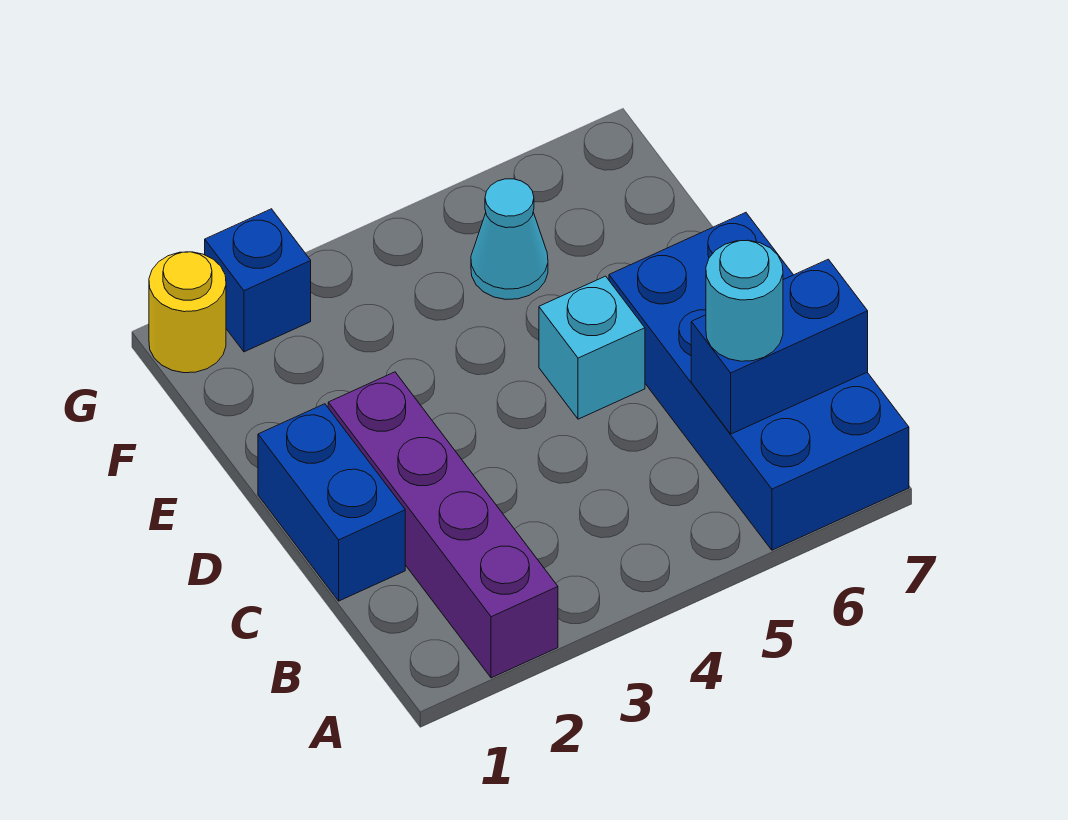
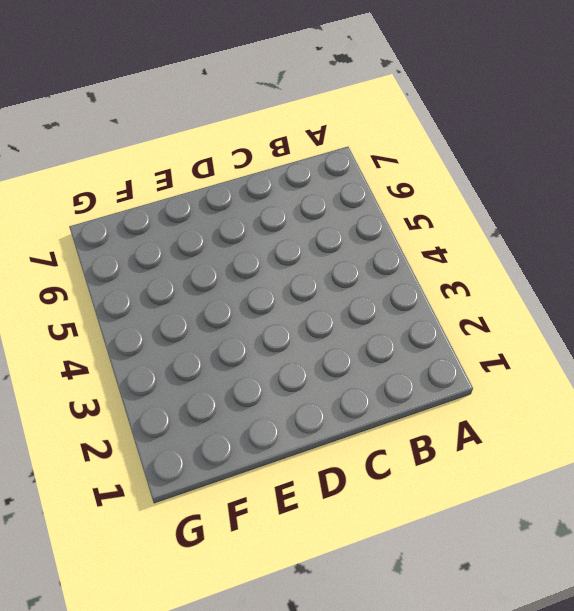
none -> purple 1x4 brick [328,372,558,678]
none -> blue 2x4 brick [609,213,909,550]

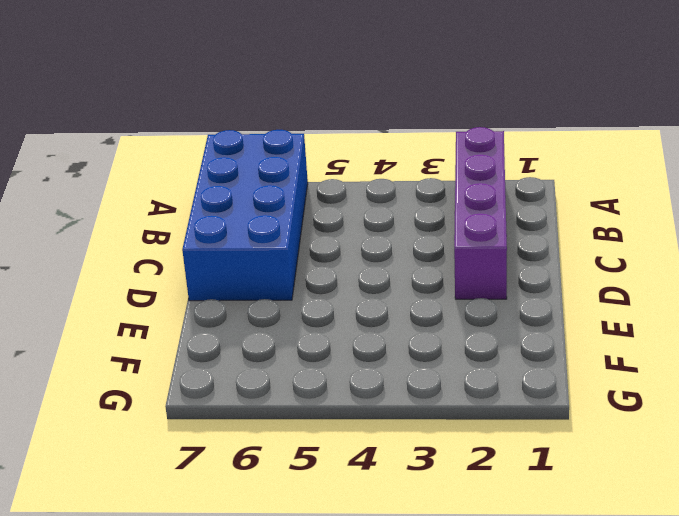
none -> blue 1x2 brick [258,404,405,601]
none -> cyan 1x1 brick [539,276,645,419]

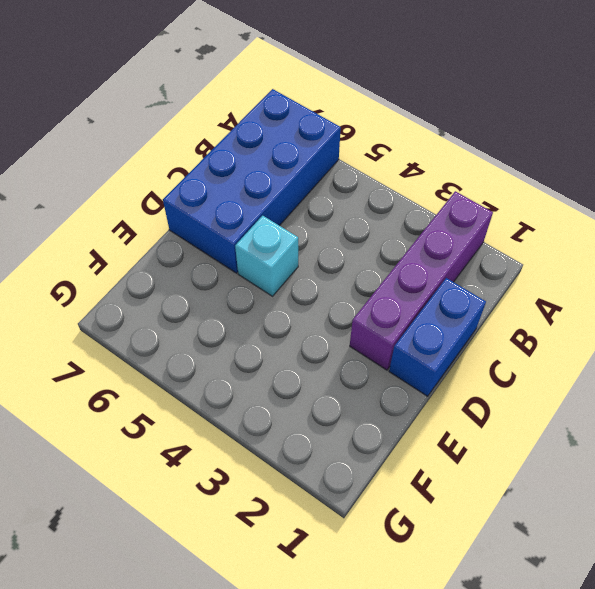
none -> cyan 1x1 cone [471,179,548,299]
none -> yellow 1x1 round brick [149,252,226,373]

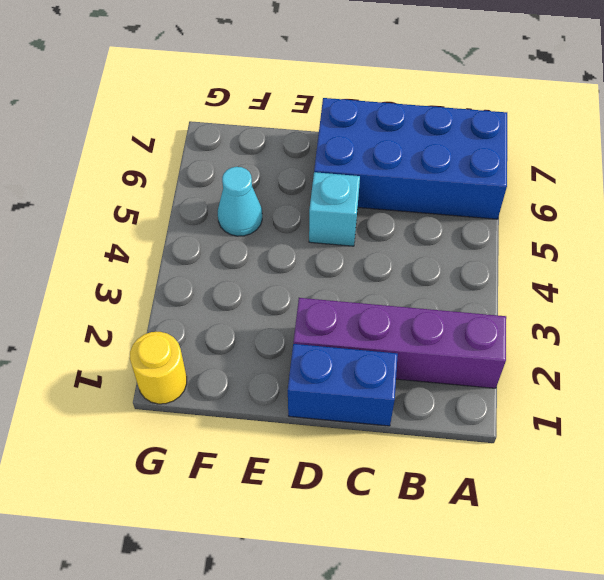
none -> blue 1x1 brick [205,209,311,352]
none -> blue 1x2 brick [691,259,868,434]

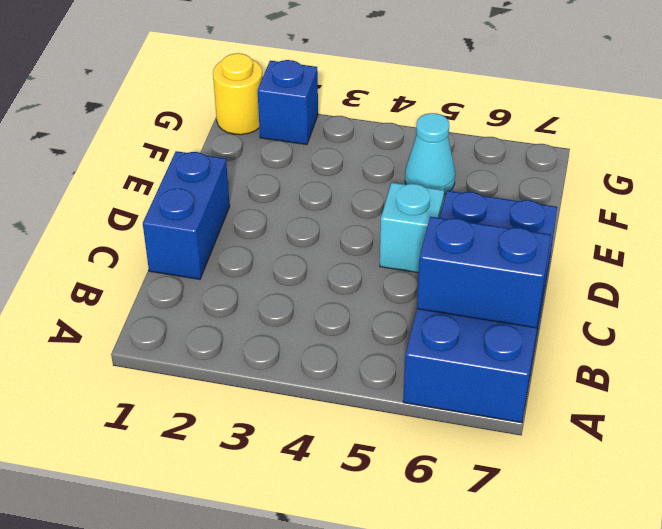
none -> purple 1x4 brick [328,372,558,678]
none -> cyan 1x1 round brick [706,240,783,361]

